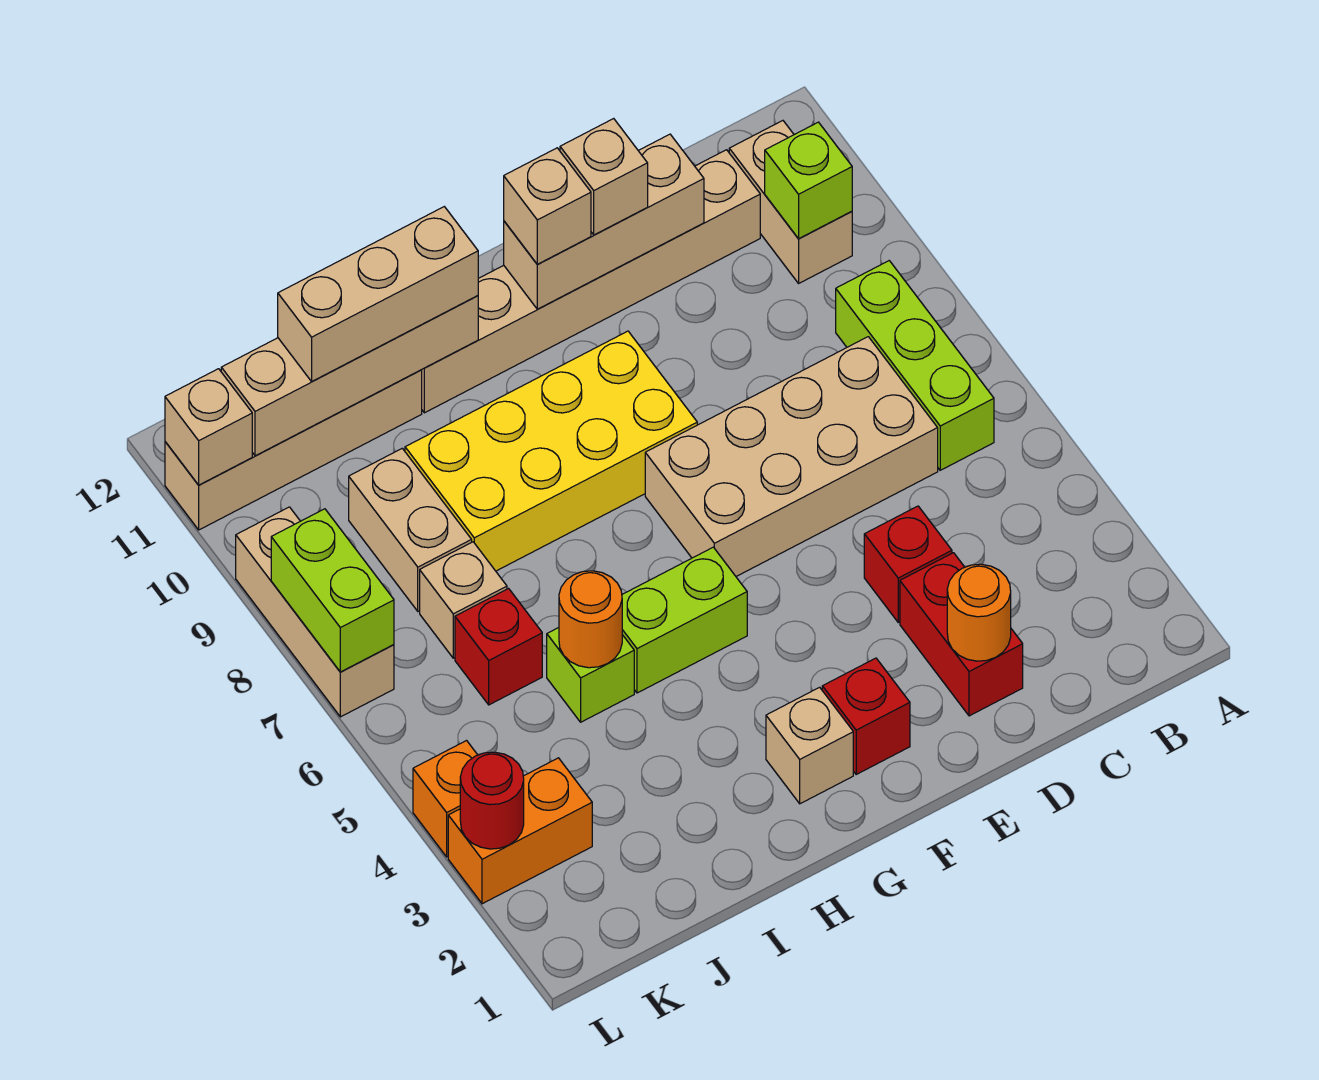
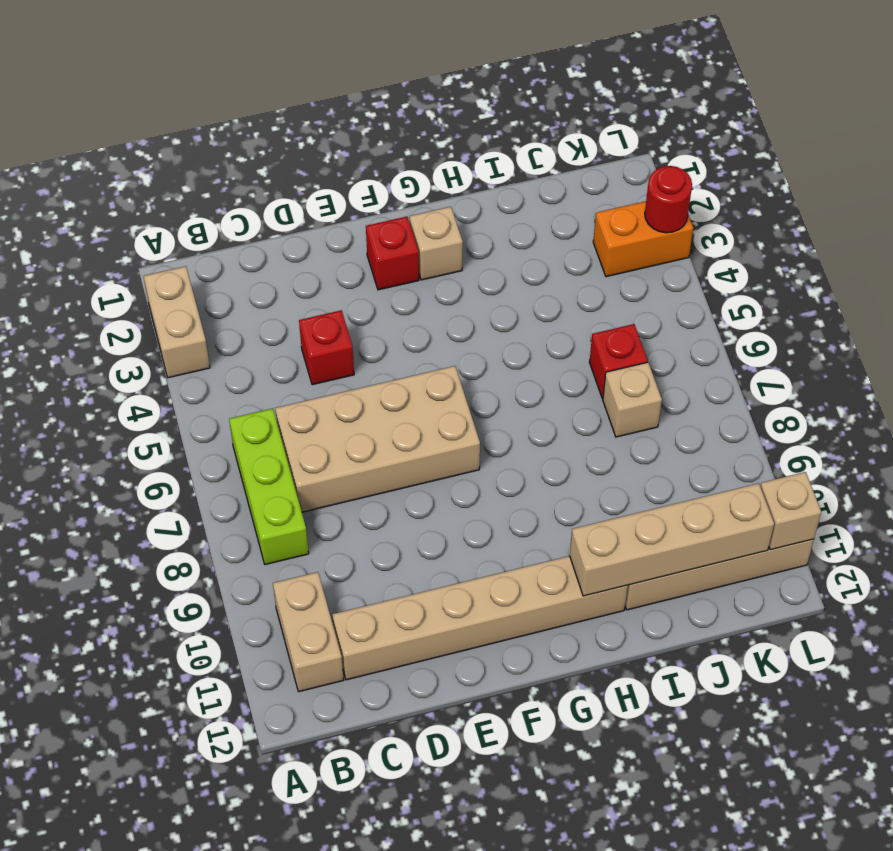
tan 1x2 brick [144,266,210,378] -> tan 1x2 brick moved to [349,448,472,611]
none -> red 1x2 brick [900,553,1023,716]
none -> yellow 2x4 brick [405,331,697,571]
none -> lime 1x2 brick [622,547,747,693]

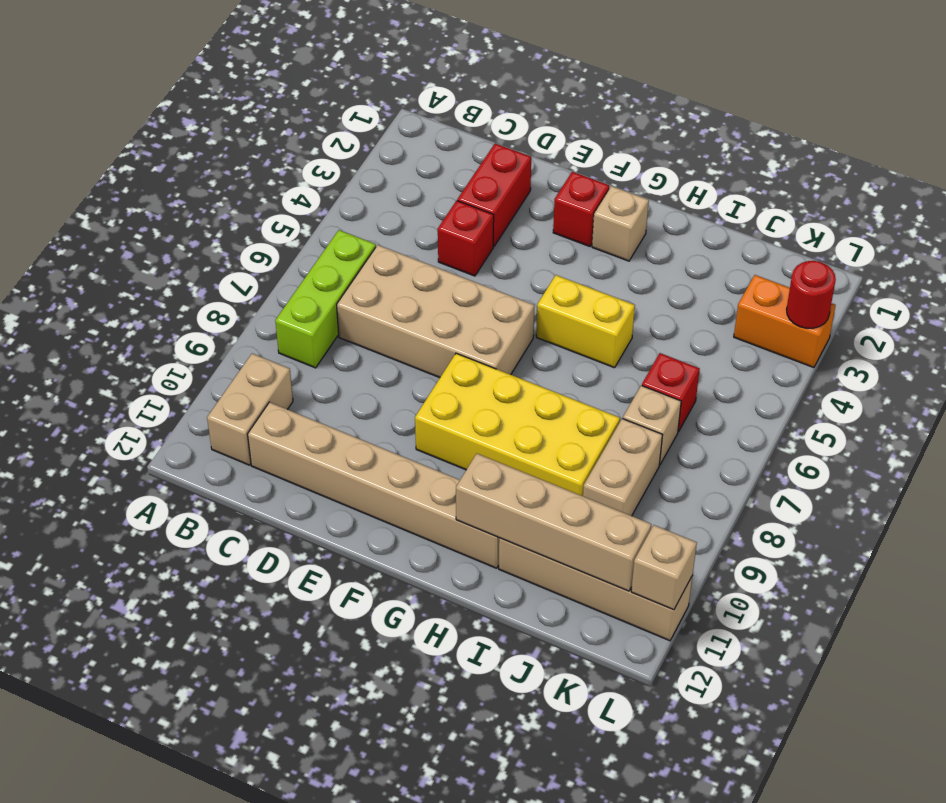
yellow 1x2 brick [536,275,635,368] -> lime 1x2 brick [622,547,747,693]
none -> lime 1x1 brick [547,628,634,722]
none -> orange 1x1 brick [413,741,477,857]
none -> tan 1x3 brick [236,507,394,717]

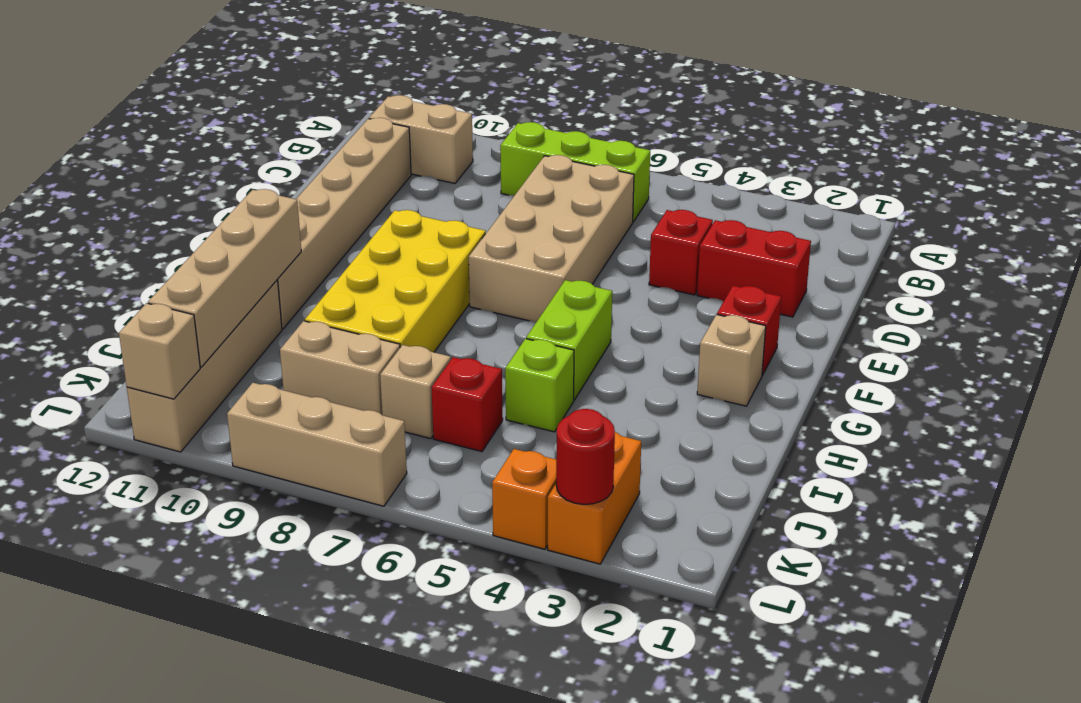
none -> lime 1x1 brick [765,122,852,239]
none -> orange 1x1 round brick [947,564,1011,661]
none -> tan 1x3 brick [504,134,704,309]

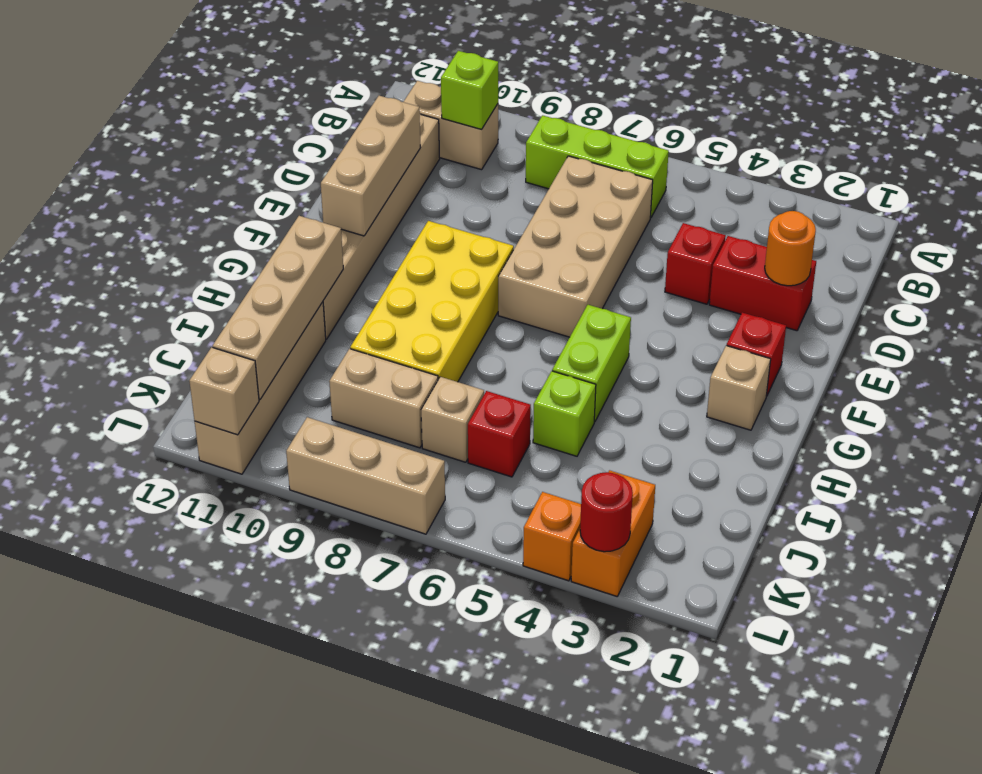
none -> orange 1x1 round brick [559,571,622,668]
none -> lime 1x2 brick [271,509,394,672]
none -> tan 1x1 brick [560,119,648,235]

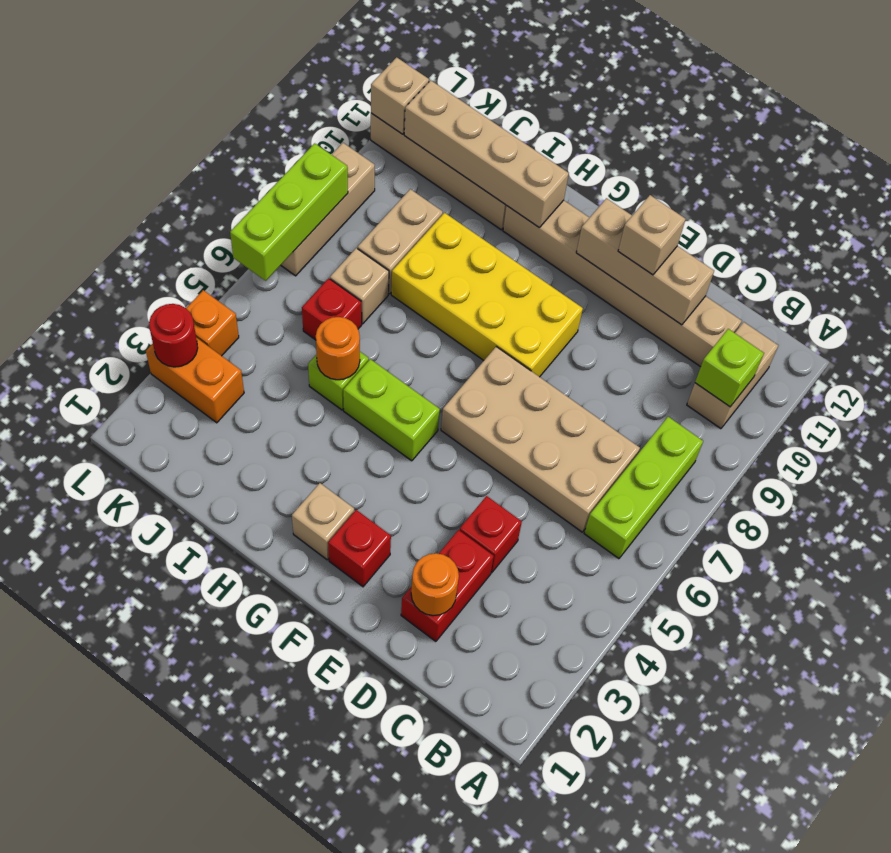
lime 1x3 brick [230,143,348,281] -> lime 1x2 brick [271,509,394,672]
none -> tan 1x1 brick [504,148,591,264]
none -> tan 1x3 brick [278,207,478,381]

